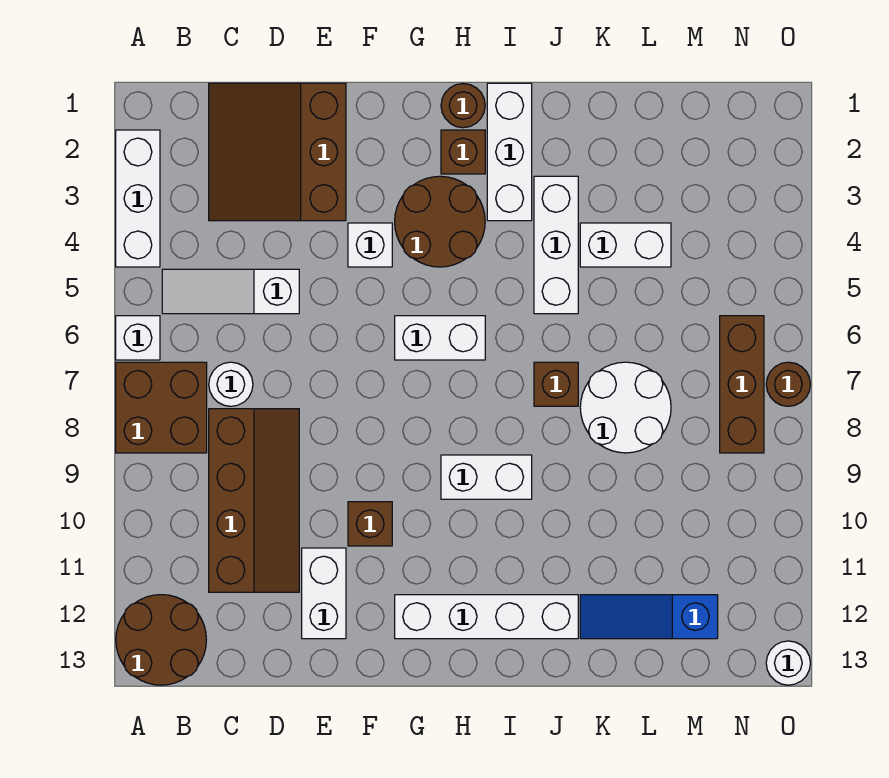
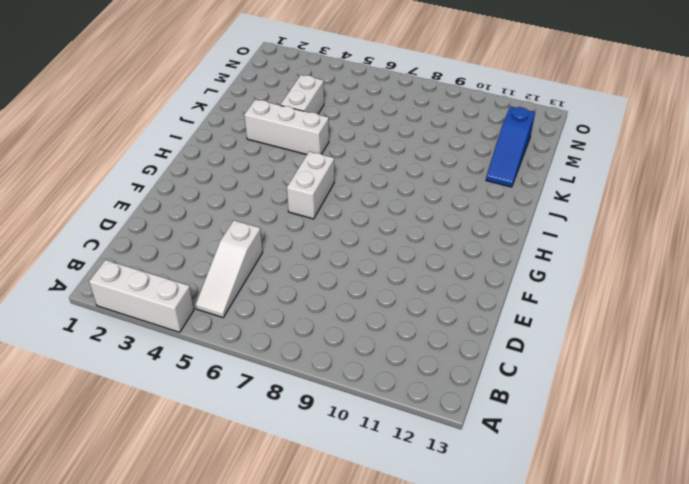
none -> white 1x1 brick [116,316,160,360]
none -> brown 2x2 brick [116,362,207,453]
none -> brown 2x2 round brick [116,595,206,685]

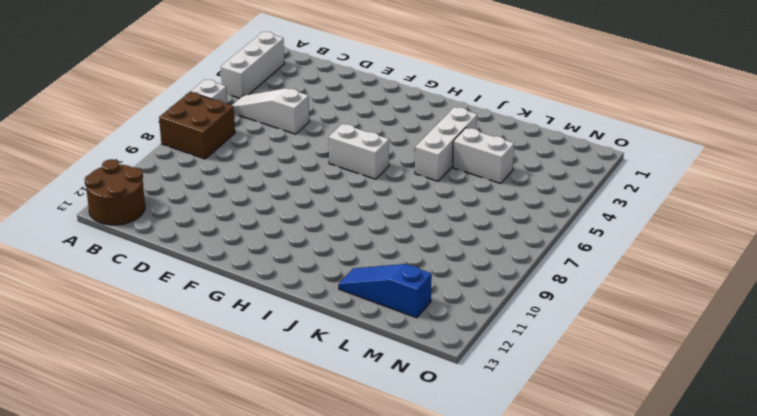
none -> brown 3x3 slope [209,83,346,221]
none -> white 1x1 round brick [209,362,253,406]
none -> brown 2x4 slope [209,409,299,592]

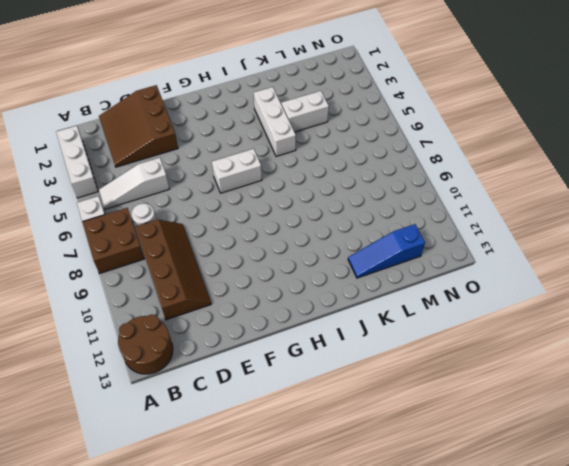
none -> white 1x2 brick [302,548,346,639]
none -> white 1x1 brick [348,223,392,267]
none -> brown 1x1 brick [348,502,392,546]

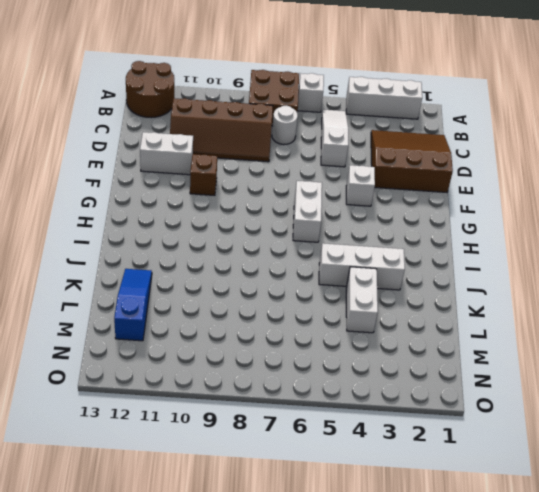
none -> brown 2x2 round brick [395,176,485,267]
none -> white 1x4 brick [395,595,578,639]
none -> brown 1x1 round brick [441,84,485,128]

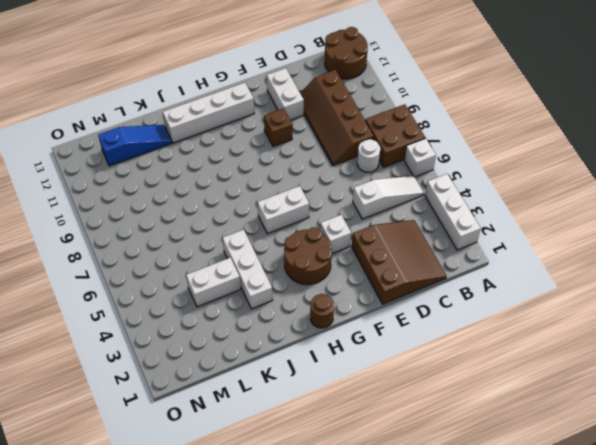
none -> brown 1x1 brick [441,130,485,174]
none -> white 1x2 brick [441,455,532,499]
none -> white 1x3 brick [487,83,532,221]

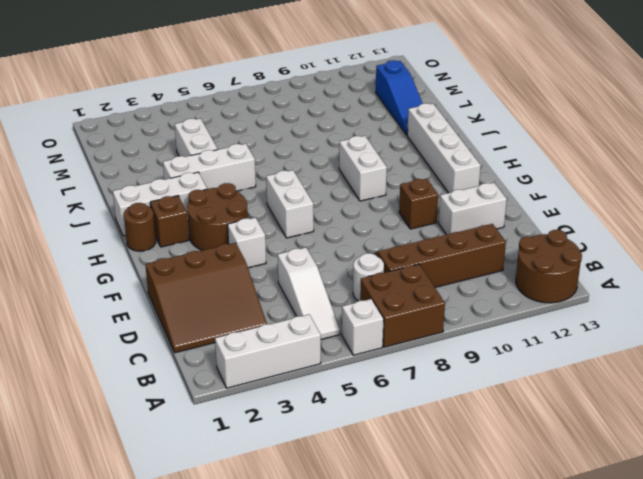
none -> brown 1x1 brick [534,362,578,406]
none -> white 2x2 round brick [580,362,671,453]
none -> brown 1x3 brick [720,316,764,453]

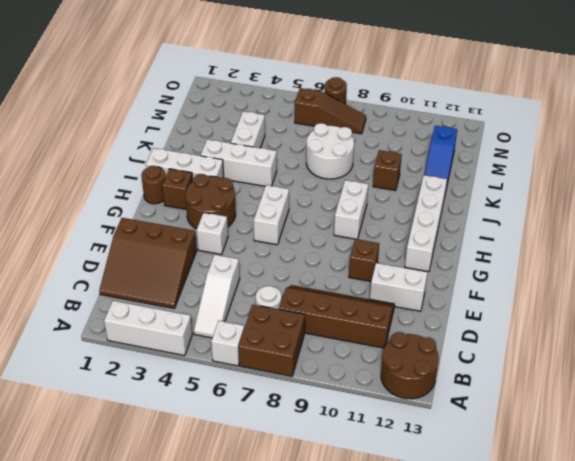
brown 1x1 brick [373,150,402,191] -> brown 1x1 brick moved to [534,362,578,406]
brown 1x3 slope [295,88,366,134] -> brown 1x3 brick [720,316,764,453]
none -> white 1x1 round brick [766,641,810,685]

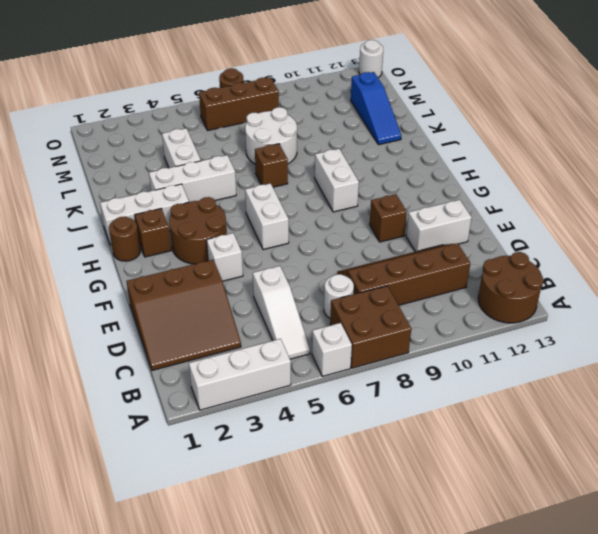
none -> white 1x4 brick [395,595,578,639]

